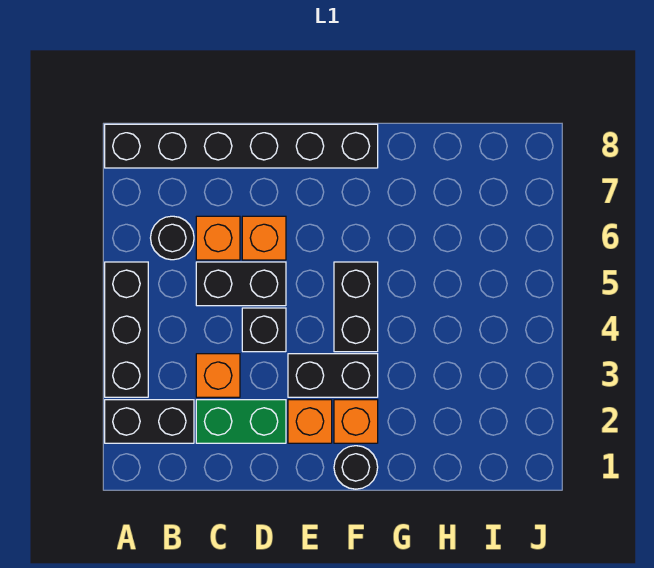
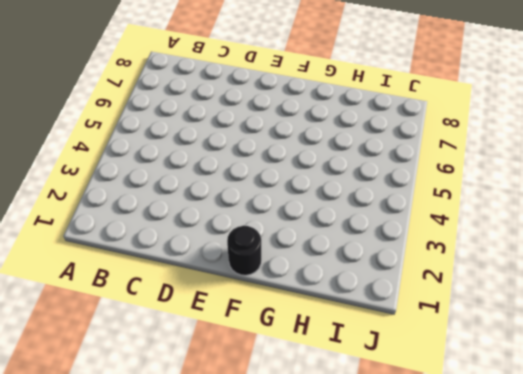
none -> black 1x2 brick [105,400,194,443]
none -> black 1x3 brick [105,262,148,397]
none -> black 1x6 brick [105,124,378,168]

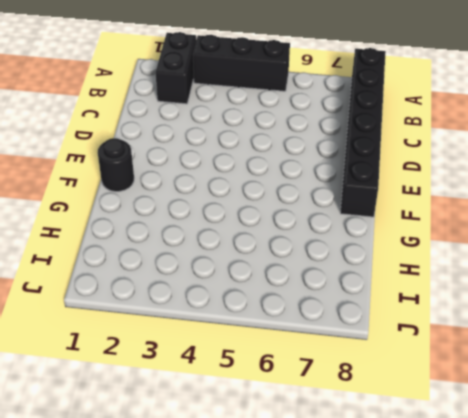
none -> black 1x1 round brick [151,216,194,260]
none -> green 1x2 brick [196,400,286,443]
none -> orange 1x1 brick [196,354,240,397]

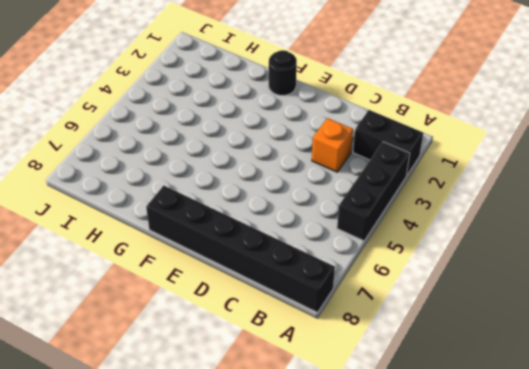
none -> black 1x1 round brick [151,216,194,260]
none -> green 1x2 brick [196,400,286,443]
none -> black 1x2 brick [196,262,286,306]

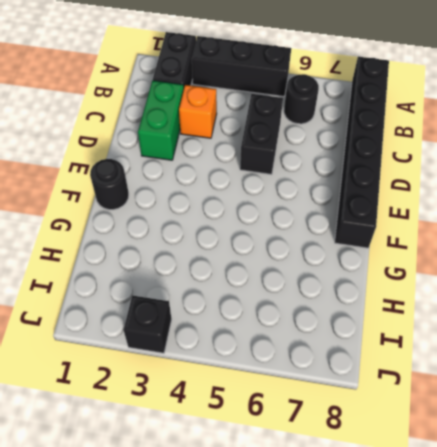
black 1x1 brick [124,295,172,353] -> black 1x1 brick moved to [242,308,286,352]
none -> orange 1x1 brick [196,216,240,260]
none -> orange 1x1 brick [242,216,286,260]
none -> orange 1x1 brick [288,400,332,443]

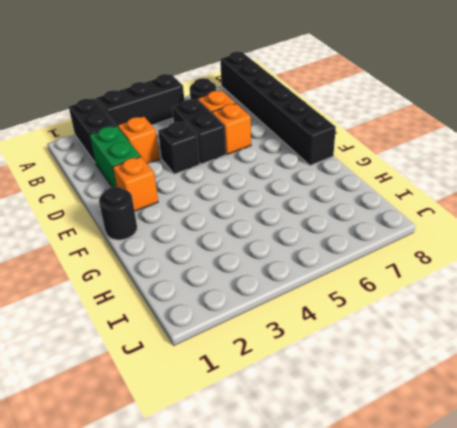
none -> black 1x2 brick [288,354,378,397]
none -> orange 1x1 brick [334,400,378,443]
none -> black 1x2 brick [334,262,378,352]

